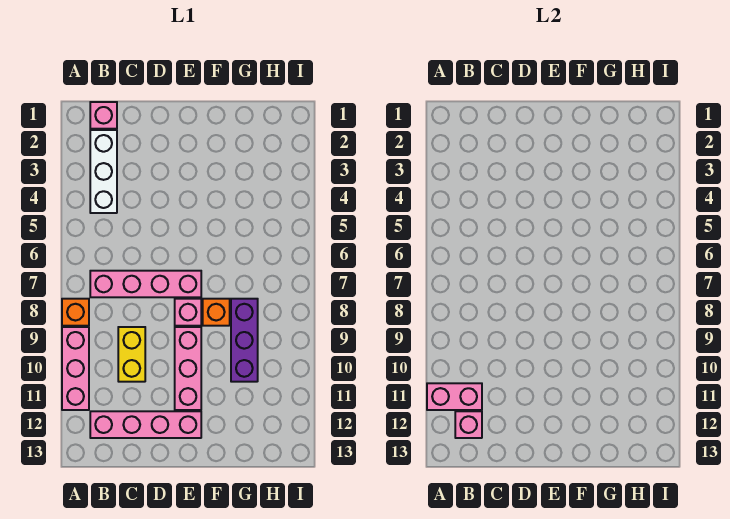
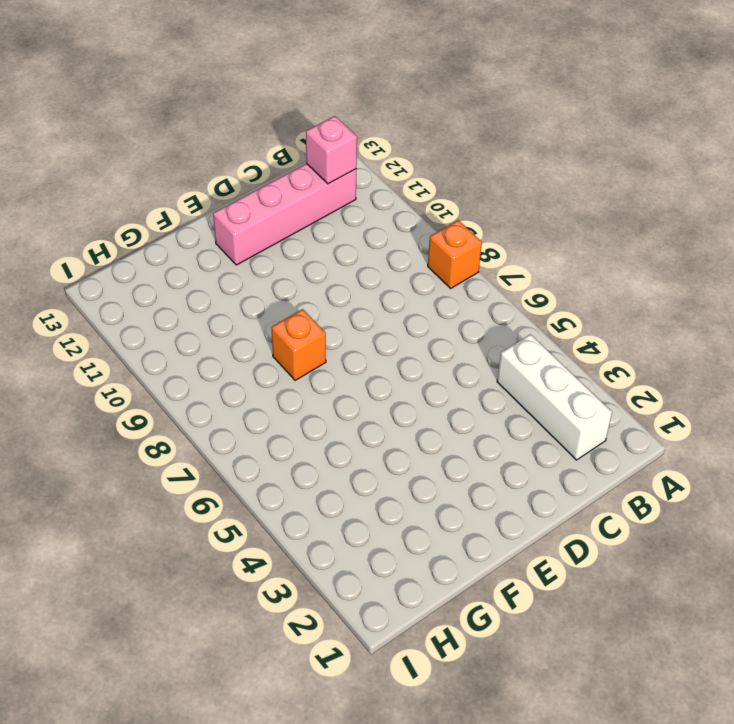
none -> pink 1x3 brick [62,327,89,410]
none -> pink 1x1 brick [90,102,117,129]
none -> pink 1x4 brick [90,271,201,297]

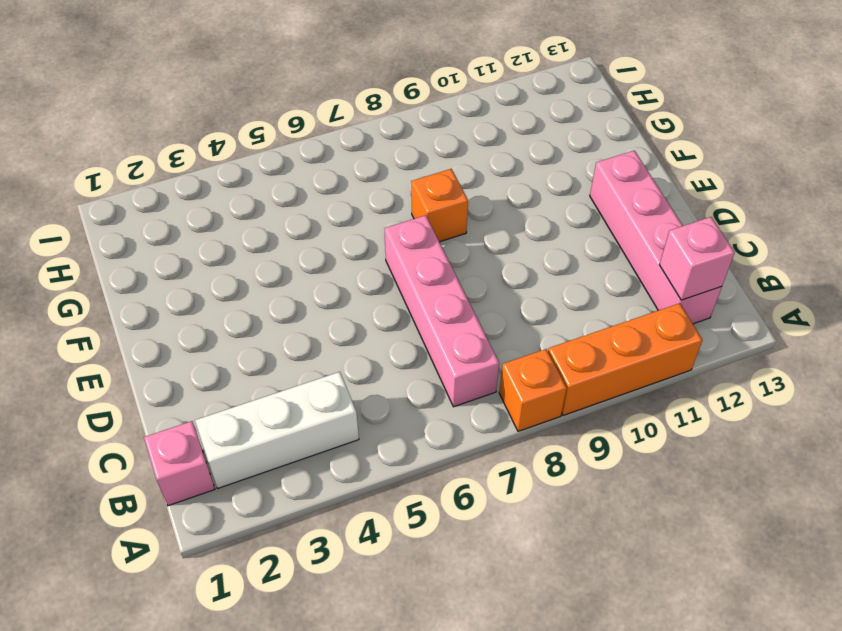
orange 1x3 brick [548,303,702,415] -> pink 1x3 brick [62,327,89,410]
none -> yellow 1x2 brick [118,327,145,382]
none -> pink 1x1 brick [175,299,201,326]
none -> pink 1x3 brick [175,327,201,410]

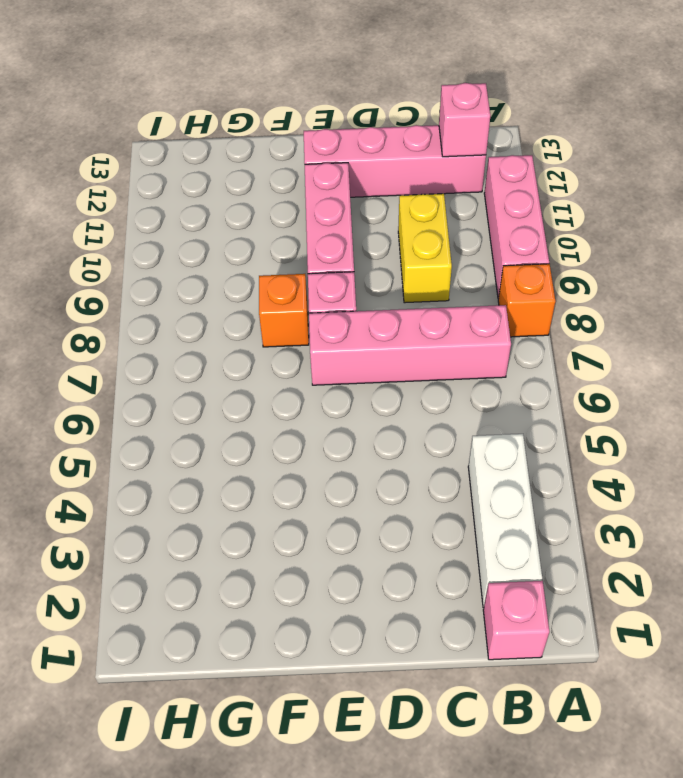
none -> purple 1x3 brick [231,299,258,382]
none -> pink 1x2 brick [427,383,482,410]

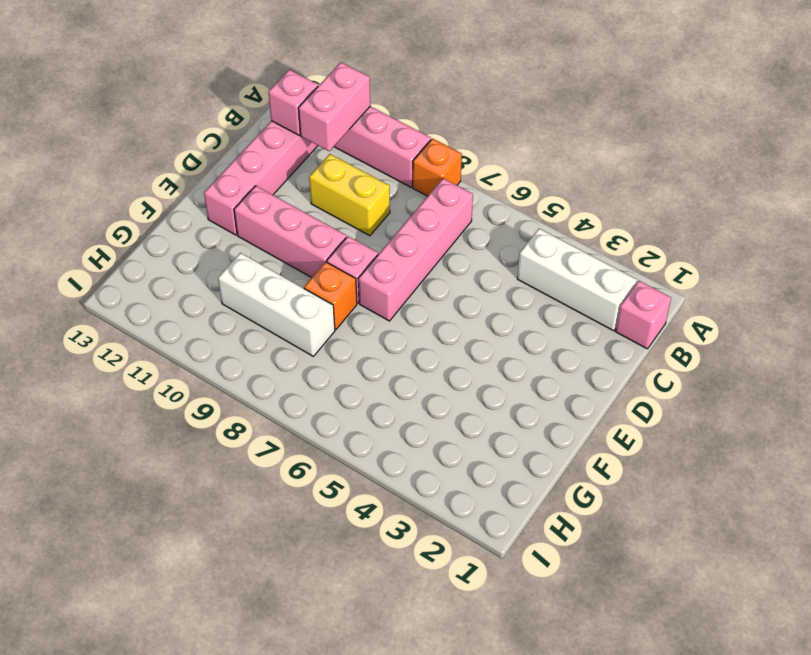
white 1x3 brick [218,253,335,356] -> purple 1x3 brick [231,299,258,382]

